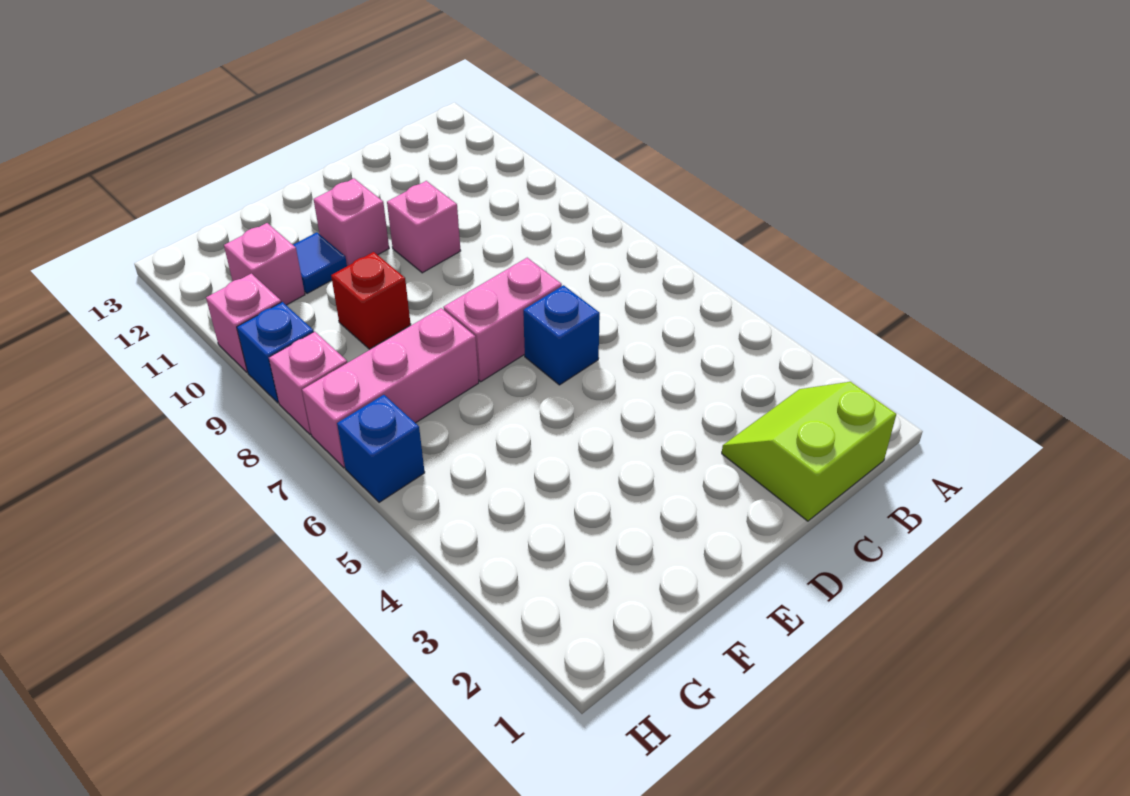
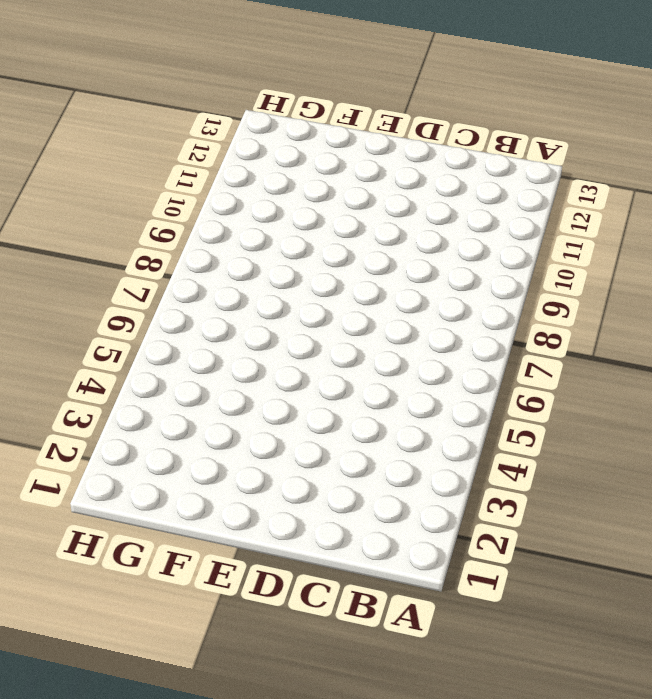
none -> lime 2x2 slope [722,382,896,521]
none -> blue 1x1 brick [523,285,600,385]
none -> pink 1x2 brick [444,258,562,382]

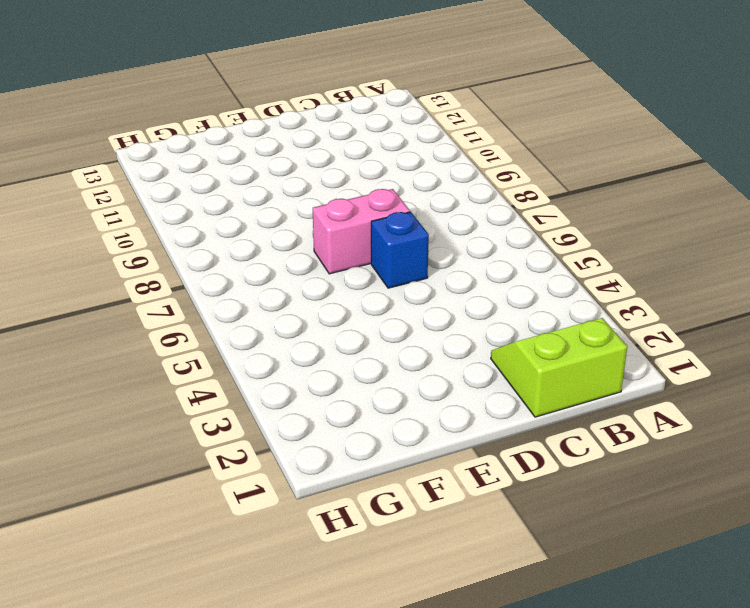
none -> pink 1x1 brick [387,181,461,273]
none -> pink 1x1 brick [314,178,389,266]
none -> pink 1x3 brick [302,308,479,468]

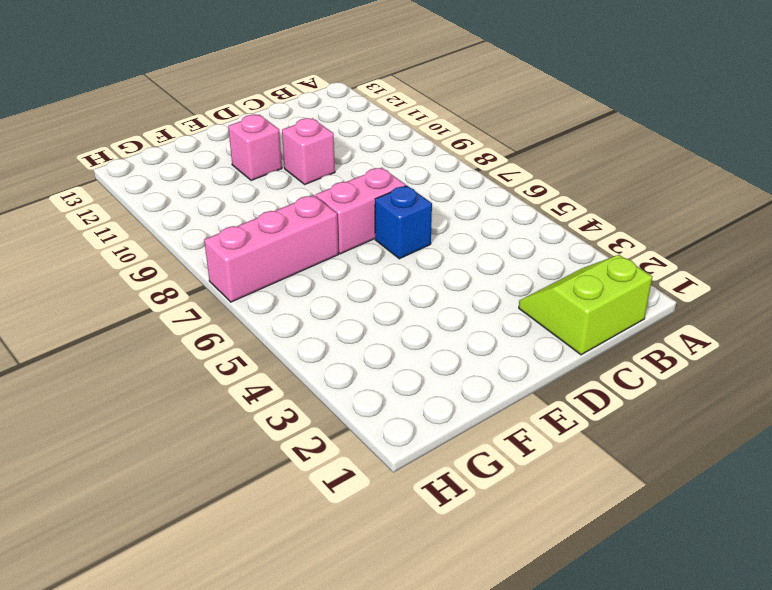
none -> red 1x1 brick [331,252,411,349]
none -> blue 1x1 tile [293,232,347,294]
none -> pink 1x1 brick [224,223,305,305]

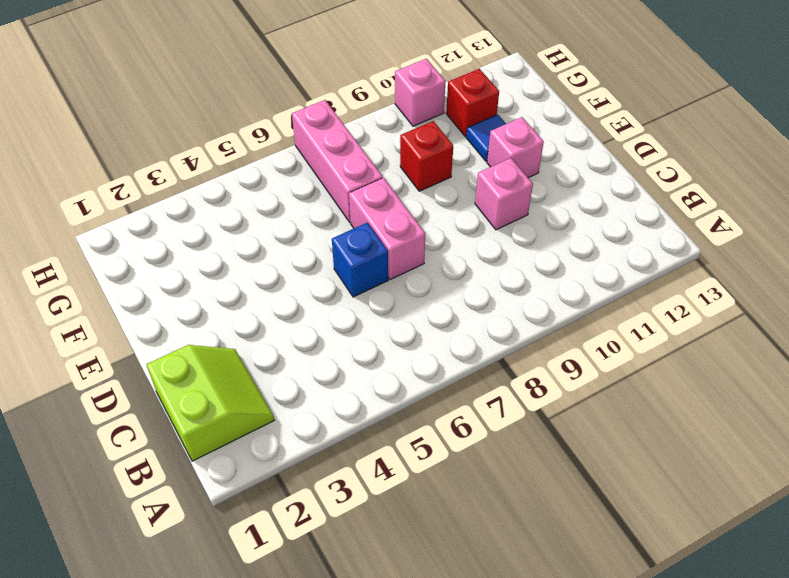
red 1x1 brick [446,69,499,137] -> pink 1x1 brick [224,223,305,305]
none -> blue 1x1 brick [337,395,425,502]
none -> pink 1x1 brick [269,332,347,435]
none -> blue 1x1 brick [237,302,314,403]

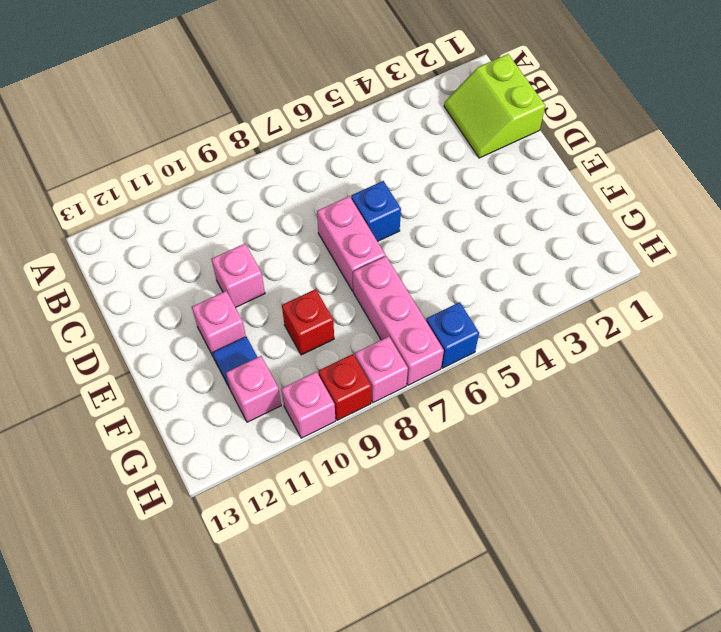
red 1x1 brick [318,354,372,420] -> blue 1x1 brick [237,302,314,403]

